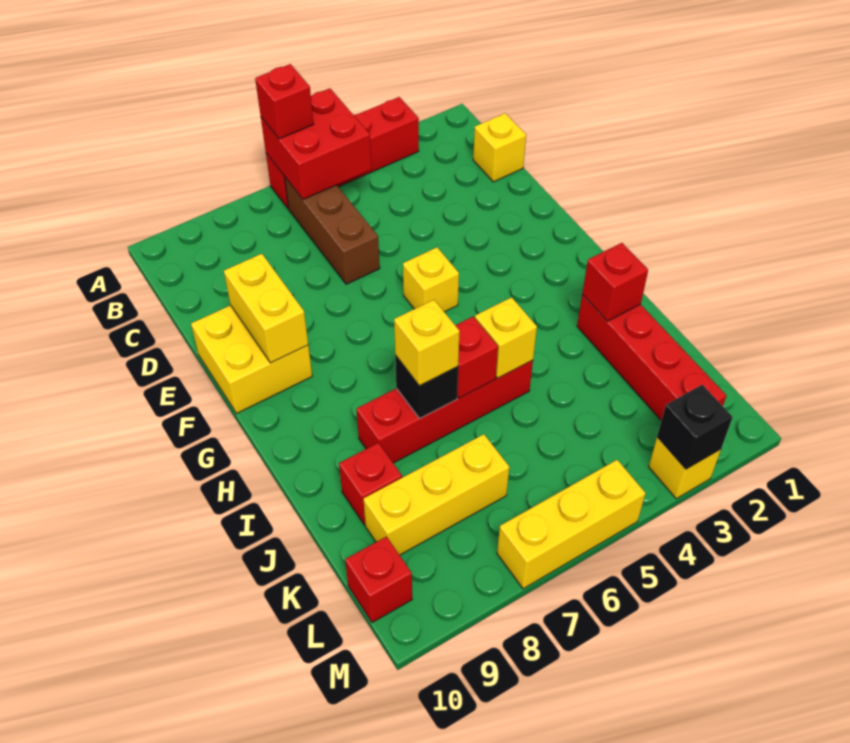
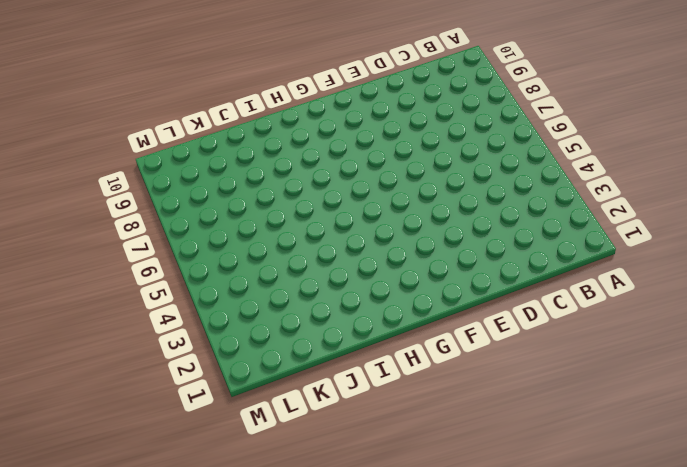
none -> red 1x4 brick [266,97,419,209]
none -> brown 1x3 brick [285,178,380,284]
none -> yellow 1x1 brick [473,113,526,182]

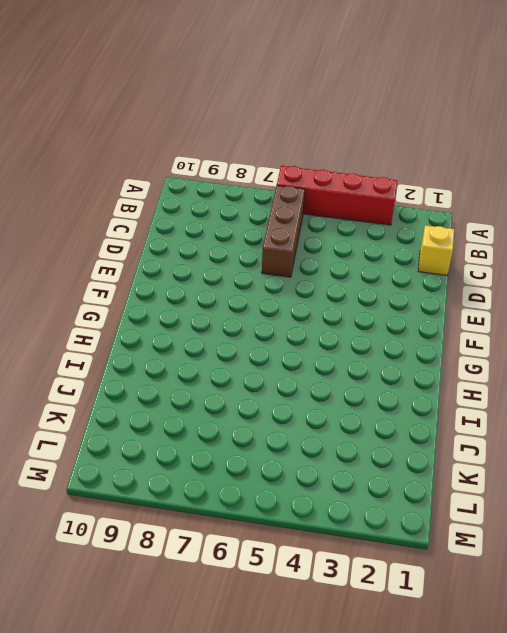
none -> yellow 2x2 brick [191,305,312,413]
none -> yellow 1x1 brick [403,247,459,312]
none -> red 1x4 brick [577,295,726,421]

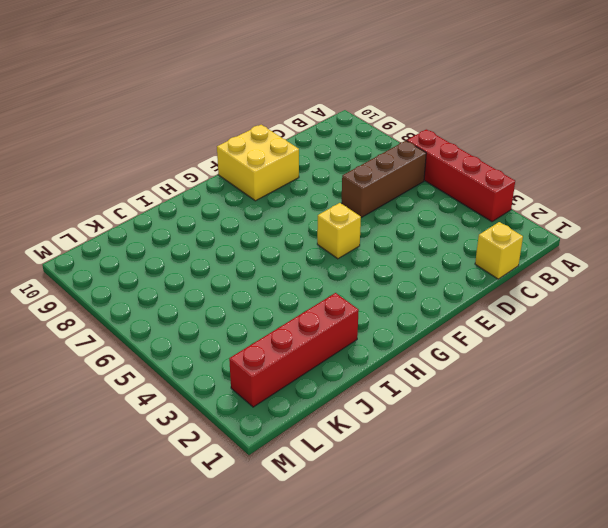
none -> red 1x4 brick [357,360,533,463]
none -> red 1x1 brick [339,443,402,525]
none -> yellow 1x3 brick [363,434,509,555]

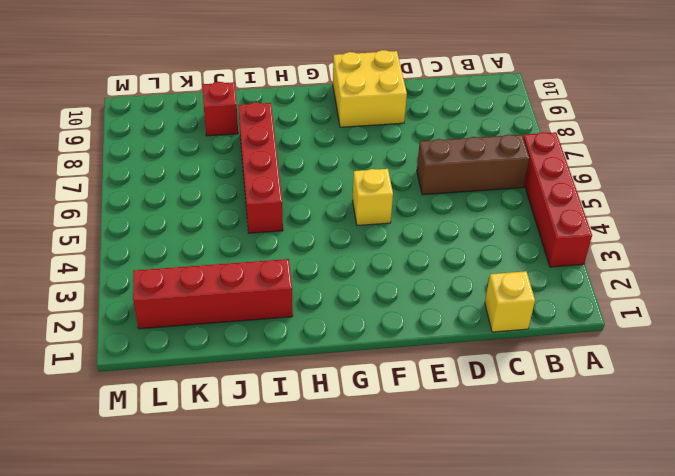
none -> yellow 1x3 brick [363,434,509,555]
none -> red 1x1 brick [345,537,412,622]
none -> yellow 1x1 brick [649,437,721,499]

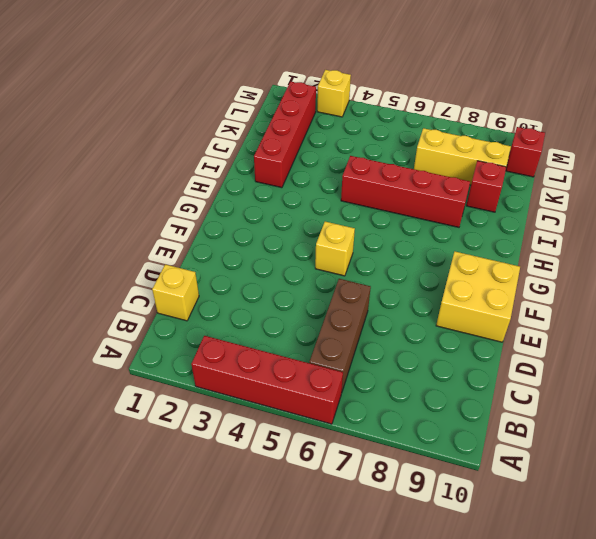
none -> yellow 1x3 brick [497,460,646,589]
none -> red 2x2 brick [261,88,372,199]
none -> yellow 1x2 brick [224,254,308,363]

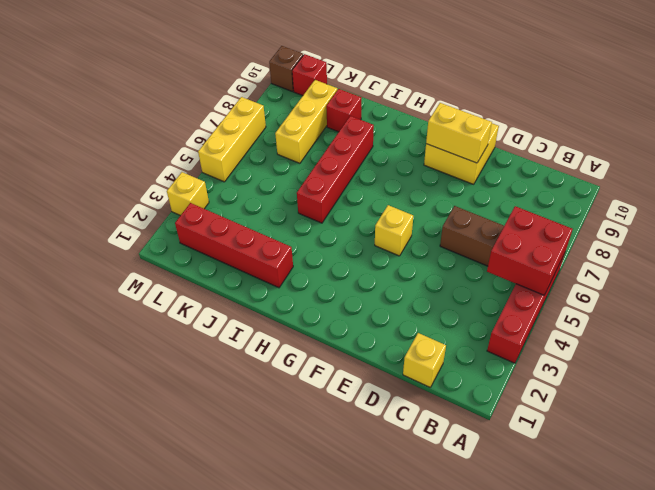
brown 1x1 brick [269,46,303,92] -> none
none -> red 1x1 brick [582,243,648,321]
none -> yellow 1x1 brick [475,297,537,378]
none -> red 1x1 brick [455,317,498,398]

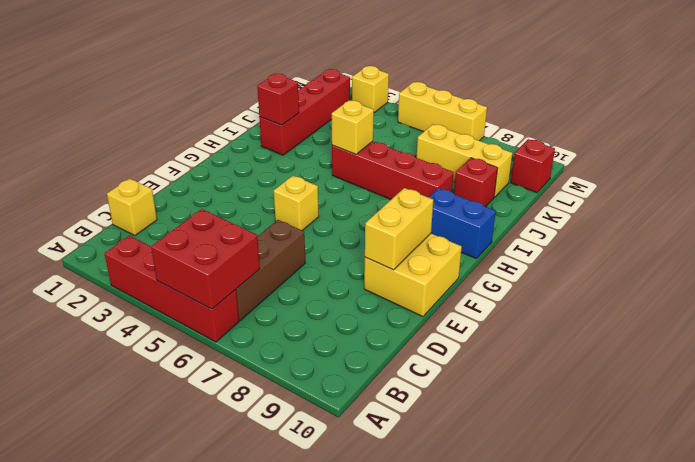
blue 1x2 brick [429,188,496,258] -> none
none -> red 1x1 brick [455,317,498,398]
none -> black 1x1 brick [395,355,458,418]
none -> black 1x1 brick [657,385,733,469]

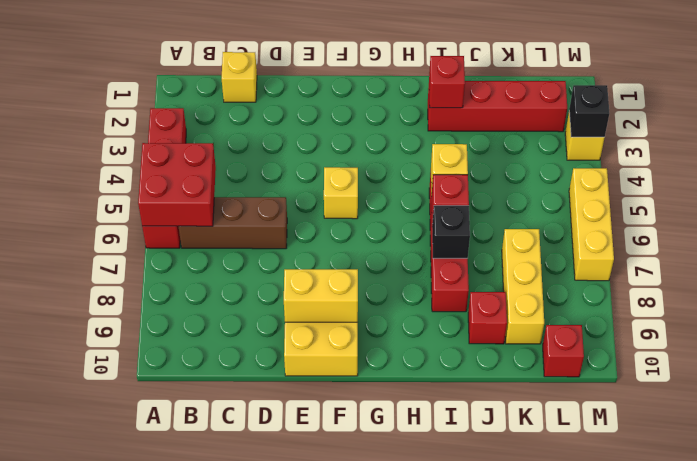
none -> red 1x1 brick [255,64,313,139]
none -> yellow 1x1 brick [394,300,460,386]

